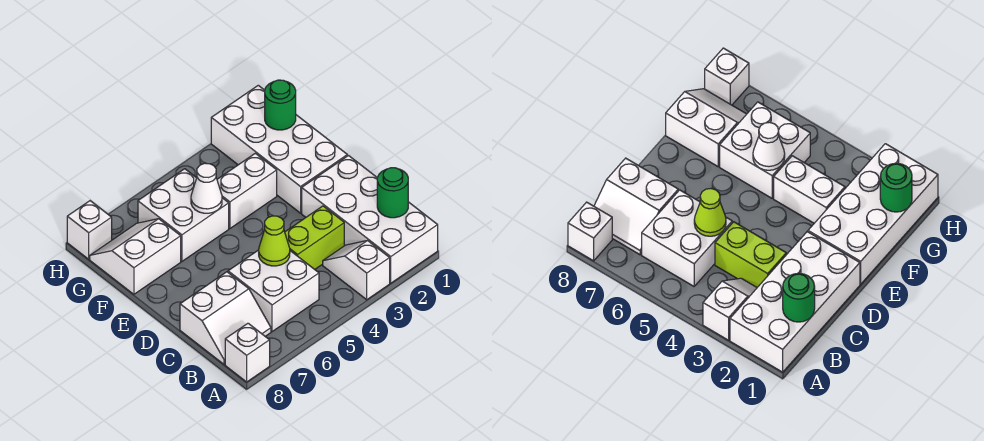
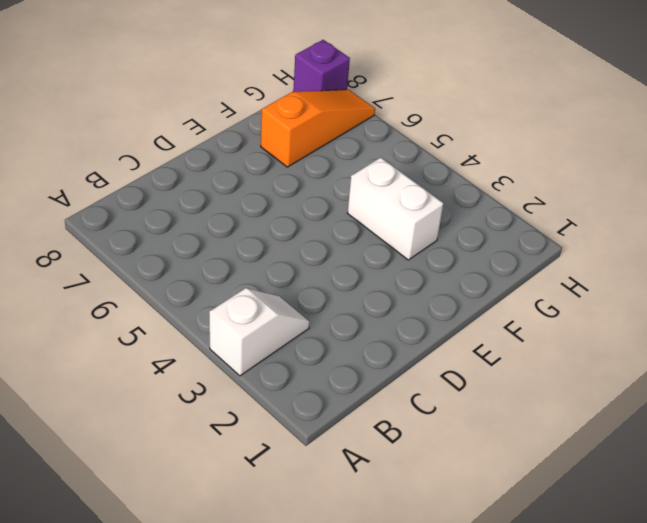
orange 1x3 slope [261,90,375,167] -> white 2x2 slope [90,219,181,294]
purple 1x1 brick [293,40,350,92] -> white 1x1 brick [67,201,112,259]
none -> white 2x4 brick [302,156,438,283]
none -> white 1x1 brick [225,323,270,382]
none -> white 2x2 brick [228,250,319,332]

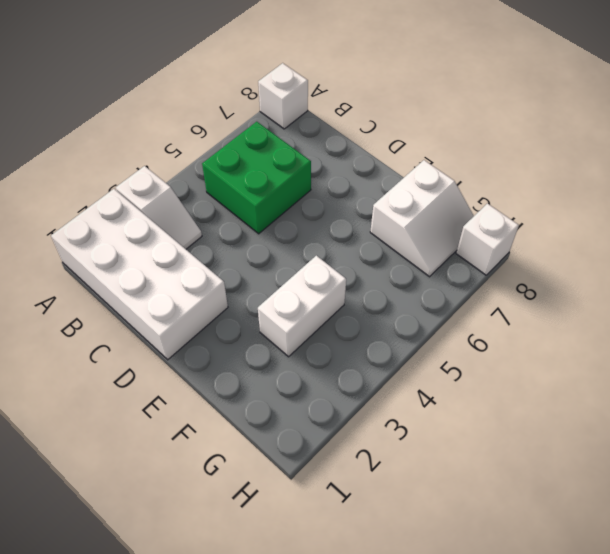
green 2x2 brick [202,122,311,234] -> white 2x2 brick [228,250,319,332]
none -> white 2x2 slope [180,272,271,364]
none -> lime 1x2 brick [285,206,344,269]
none -> white 2x4 brick [211,85,347,213]

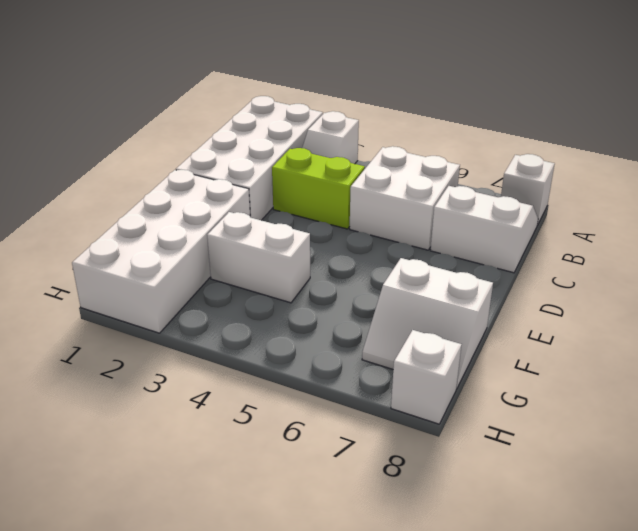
none -> white 2x2 brick [138,169,229,261]
none -> green 1x1 round brick [377,168,408,218]
none -> lime 1x1 cone [259,216,290,266]

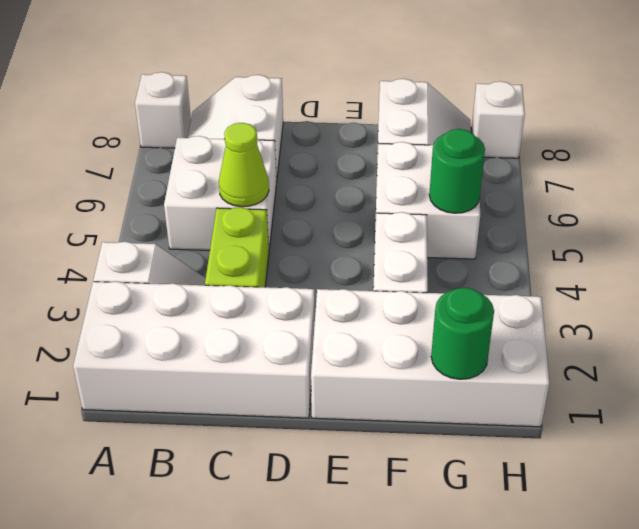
green 1x1 round brick [429,129,485,213] -> green 1x1 round brick moved to [377,168,408,218]
none -> white 1x1 cone [191,163,222,213]

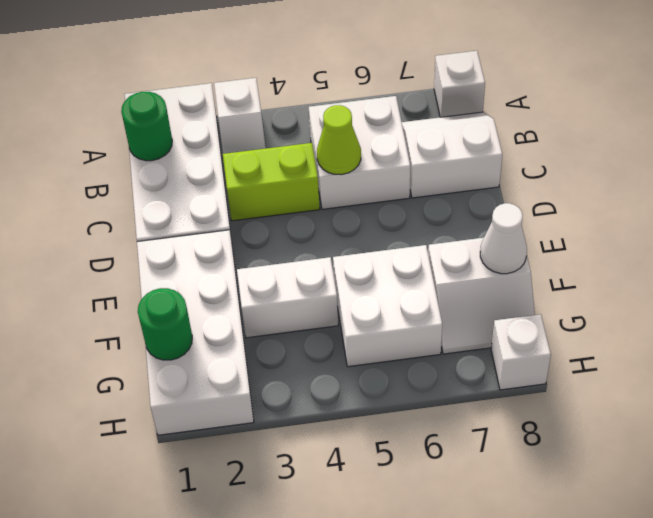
white 1x1 cone [480,203,527,274] -> white 1x1 cone moved to [191,163,222,213]

